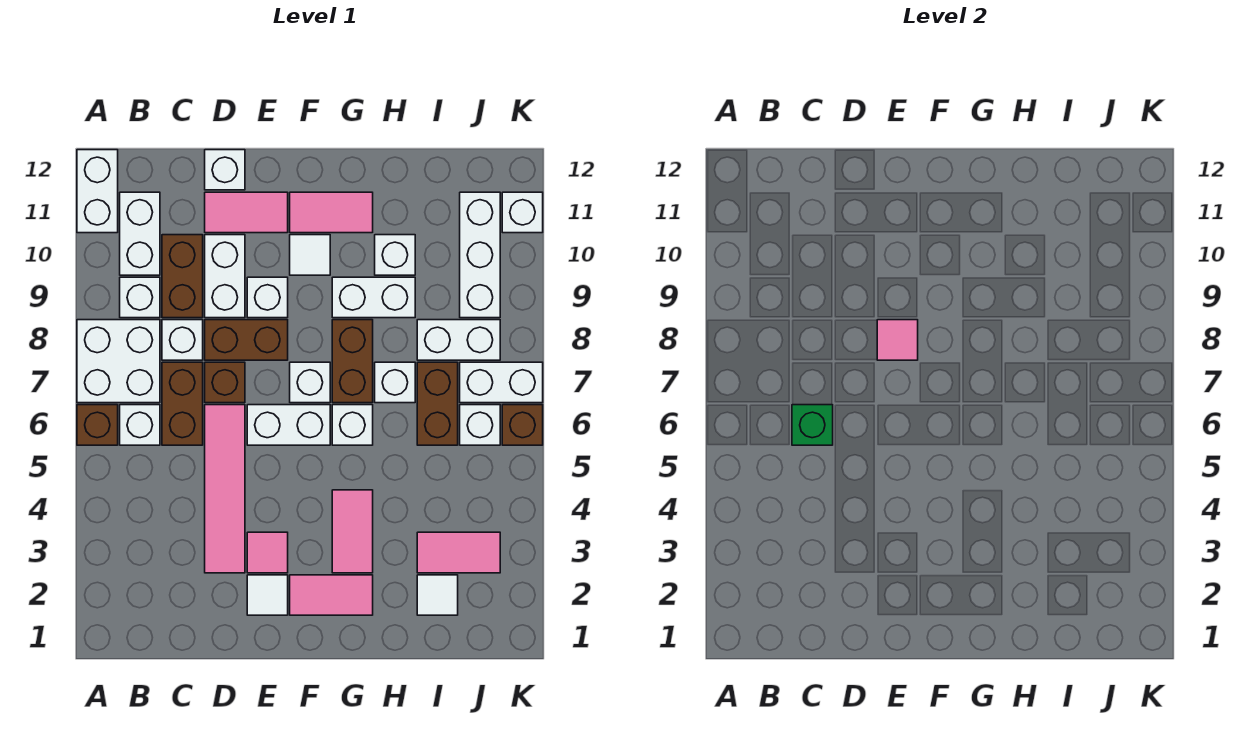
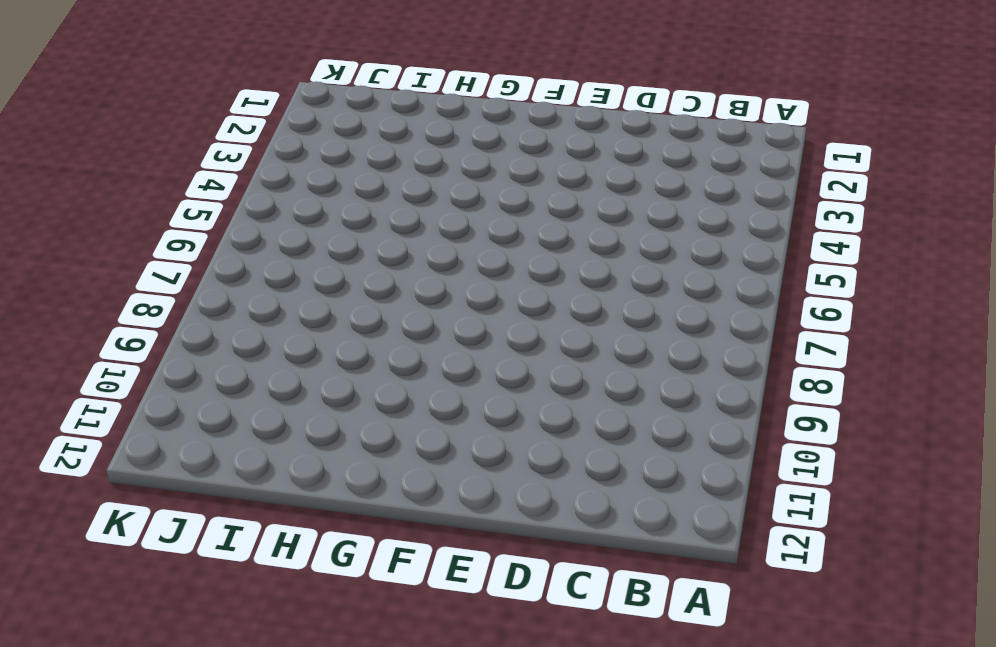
none -> brown 1x1 brick [77,405,118,445]
none -> white 2x2 brick [77,320,160,403]
none -> white 1x2 brick [77,150,118,233]
none -> white 1x1 brick [120,405,160,445]

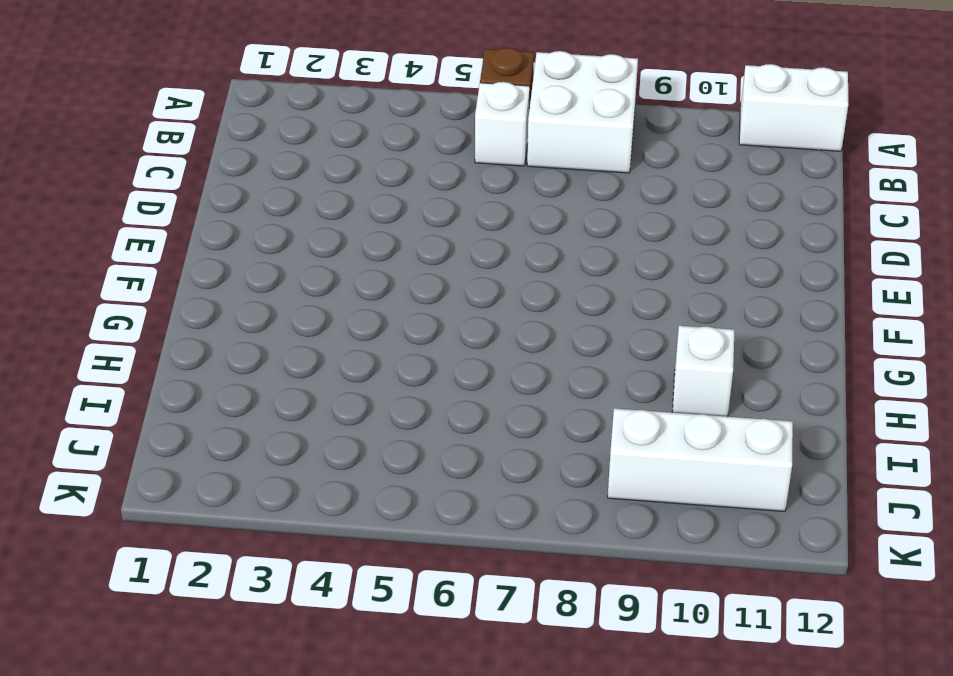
none -> white 1x1 brick [120,277,160,318]
none -> white 1x2 brick [120,192,160,275]
none -> brown 1x2 brick [162,362,203,445]
none -> white 1x1 brick [162,320,203,360]

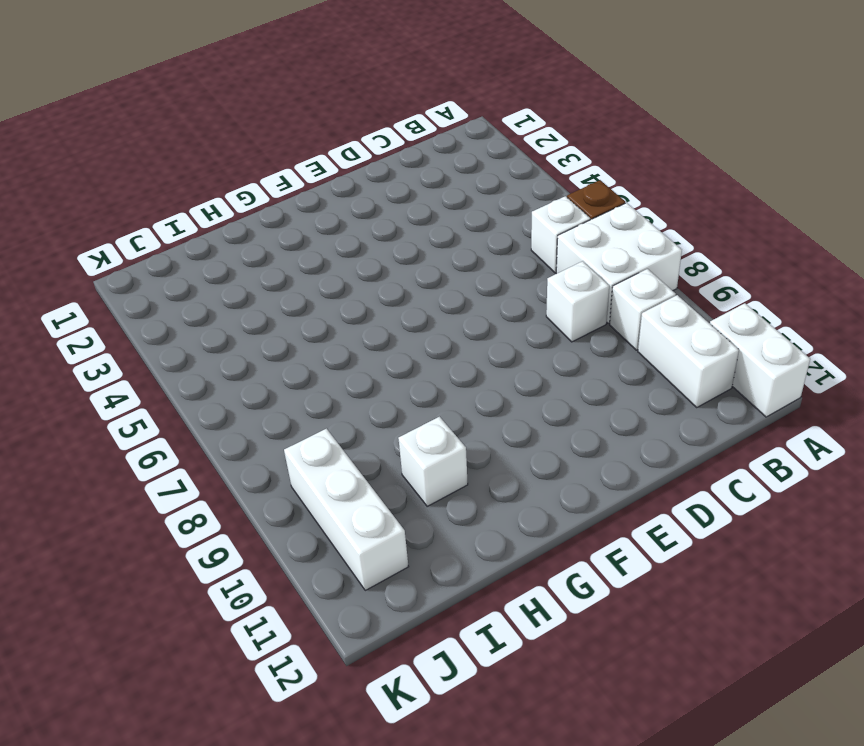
none -> brown 1x2 brick [162,362,203,445]
none -> brown 1x2 brick [162,235,203,318]
none -> pink 1x4 tile [205,405,245,573]
none -> brown 1x1 brick [205,362,245,403]

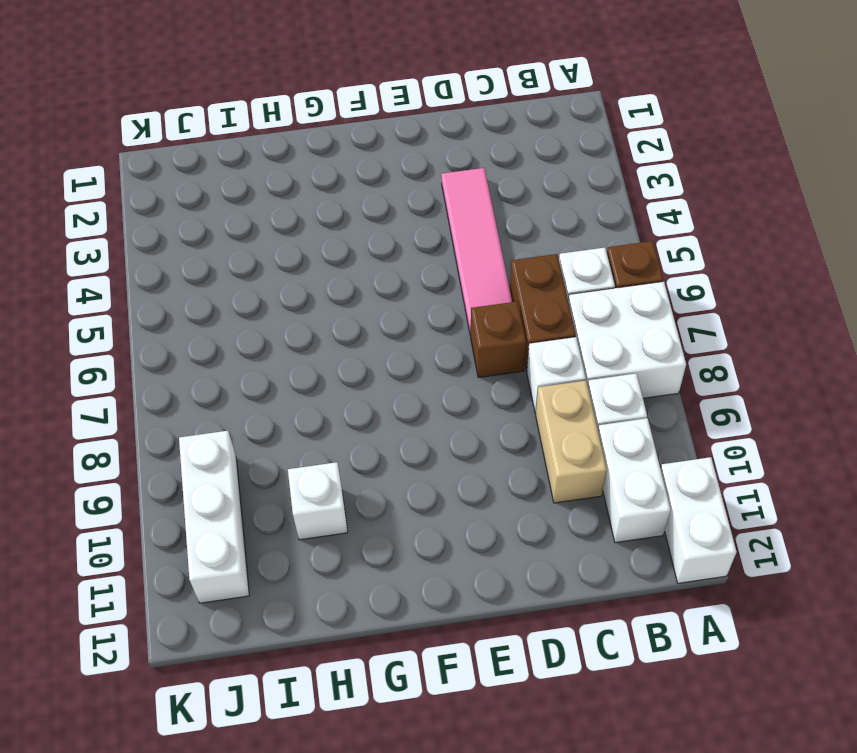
tan 1x2 brick [535,381,607,503] -> brown 1x2 brick [162,235,203,318]
none -> brown 1x2 brick [205,320,288,360]
none -> white 1x2 brick [205,235,245,318]
none -> pink 1x2 tile [205,192,288,233]
none -> white 1x1 brick [205,150,245,190]

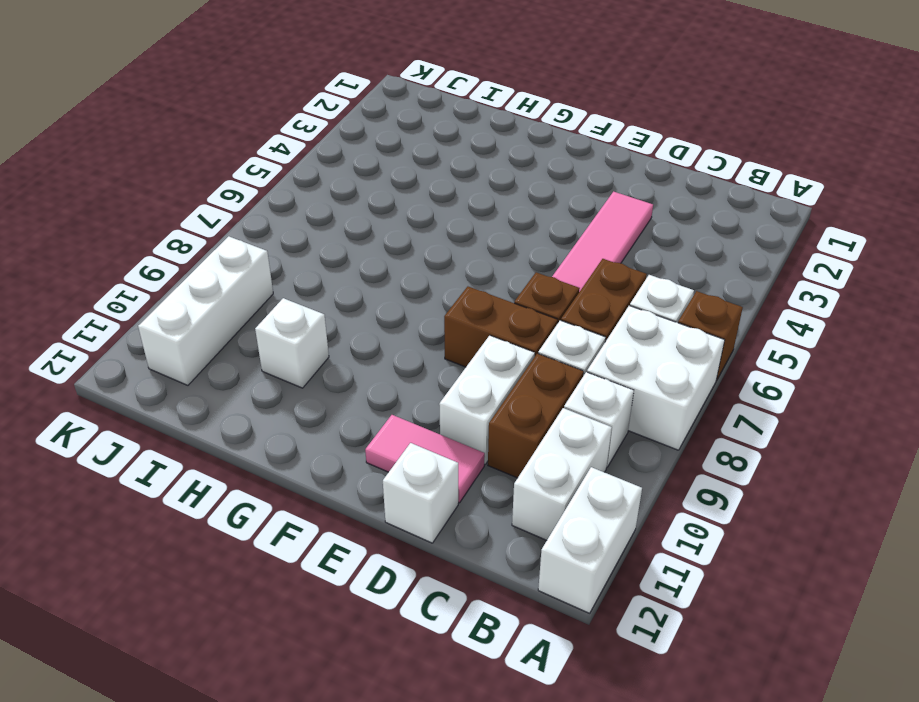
none -> white 1x1 tile [247,575,288,615]
none -> pink 1x1 tile [247,532,288,573]
none -> white 1x2 brick [247,405,330,445]
none -> white 1x1 brick [247,277,288,318]

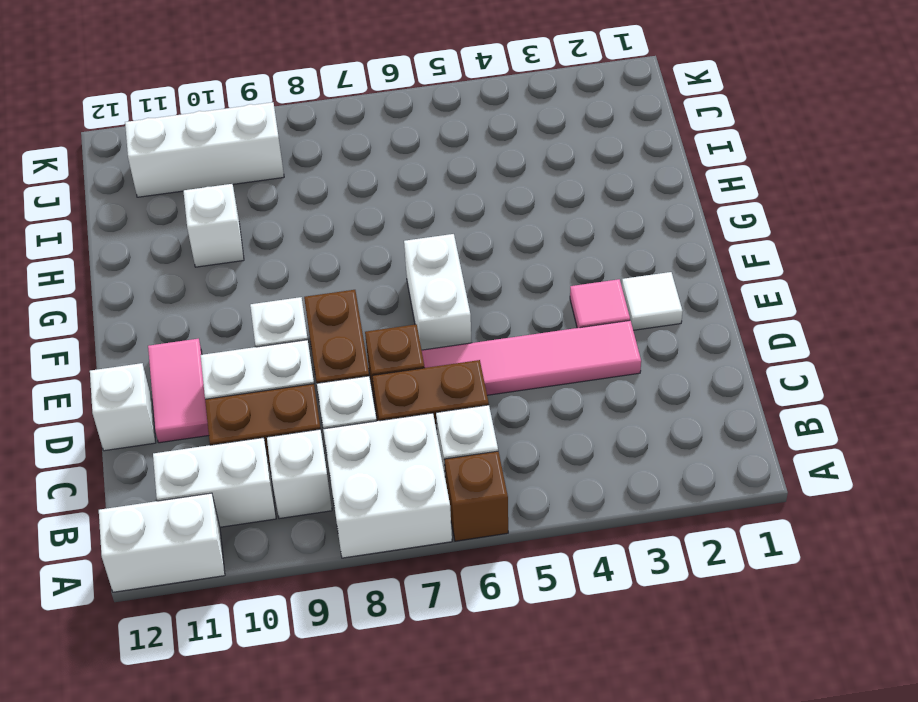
none -> pink 1x2 tile [290,575,373,615]
none -> white 1x1 brick [290,362,330,403]
none -> white 1x1 tile [290,235,330,275]
none -> pink 1x2 tile [290,192,373,233]

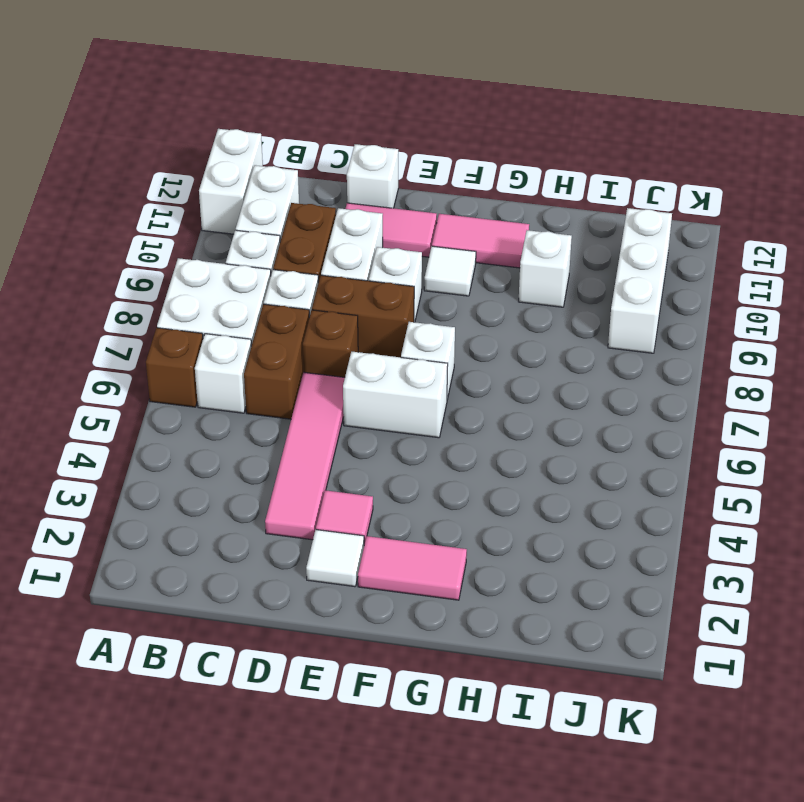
none -> pink 1x2 tile [332,490,373,573]
none -> white 1x1 brick [332,405,373,445]
none -> brown 1x2 brick [332,320,373,403]
none -> white 1x2 brick [332,277,415,318]

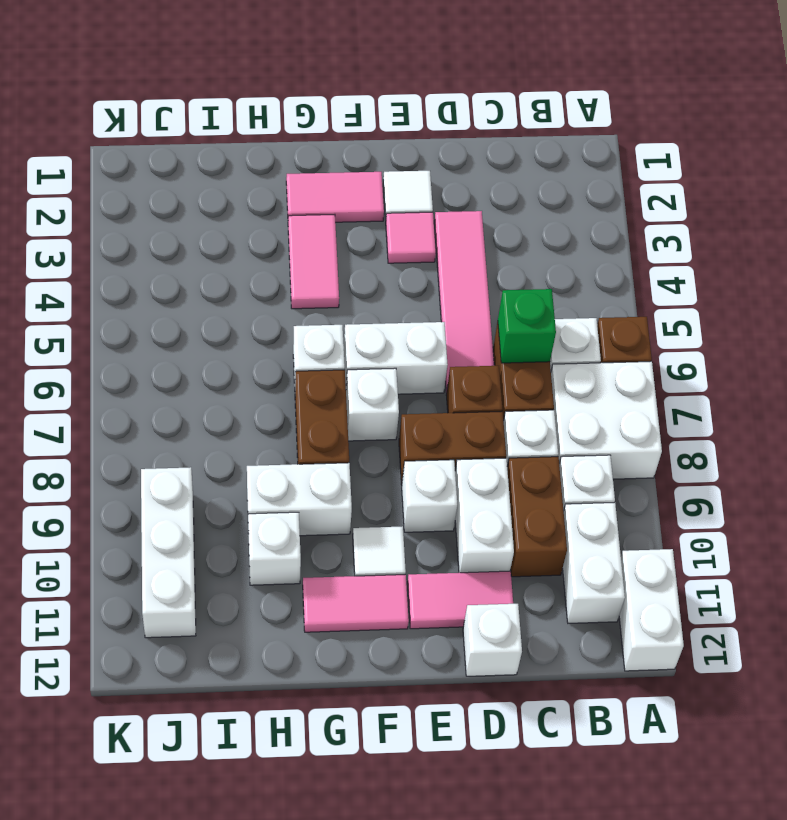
none -> white 1x1 brick [375,362,415,403]
none -> white 1x1 tile [417,575,458,615]
none -> pink 1x2 tile [417,532,500,573]
none -> brown 1x2 brick [417,362,458,445]

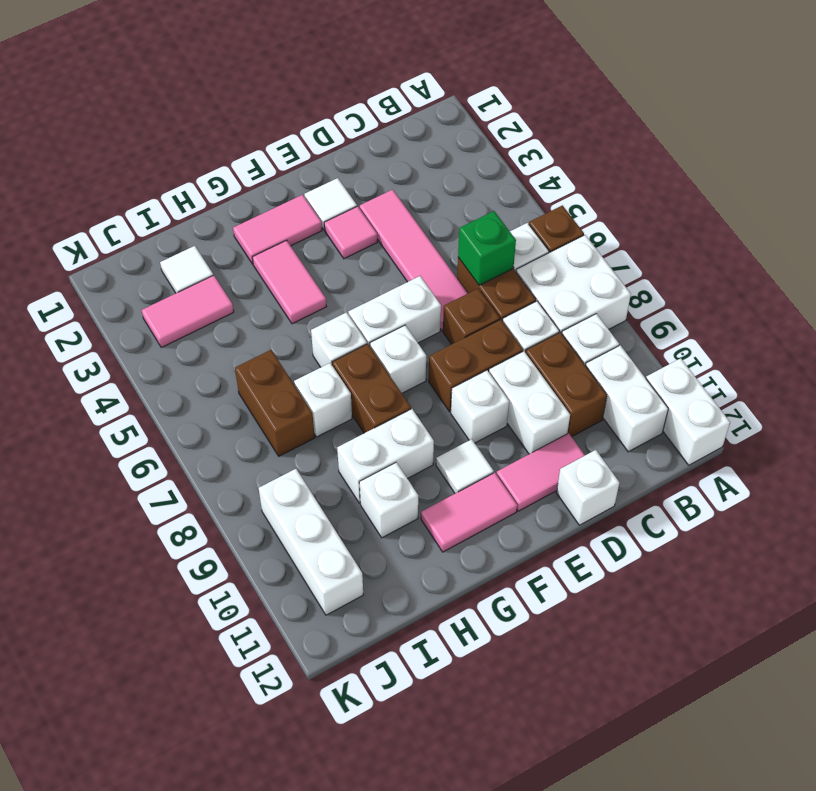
none -> white 1x2 brick [417,320,500,360]
none -> white 1x1 brick [460,405,500,445]
none -> white 1x2 brick [460,362,543,403]
none -> brown 1x1 brick [502,405,543,445]

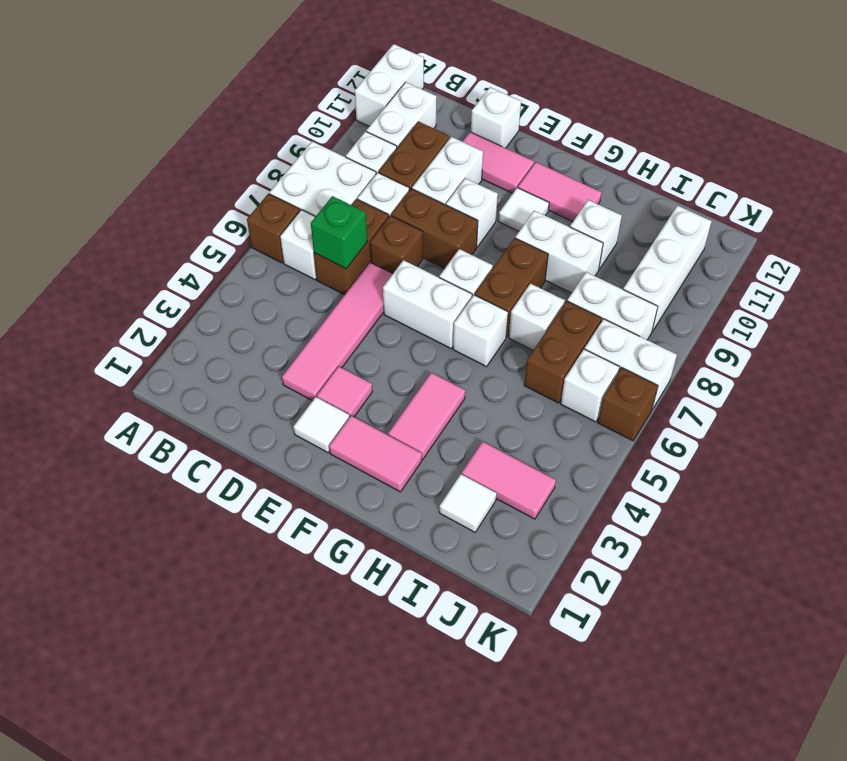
none -> white 1x1 brick [502,192,543,233]
none -> pink 1x1 tile [877,320,918,360]

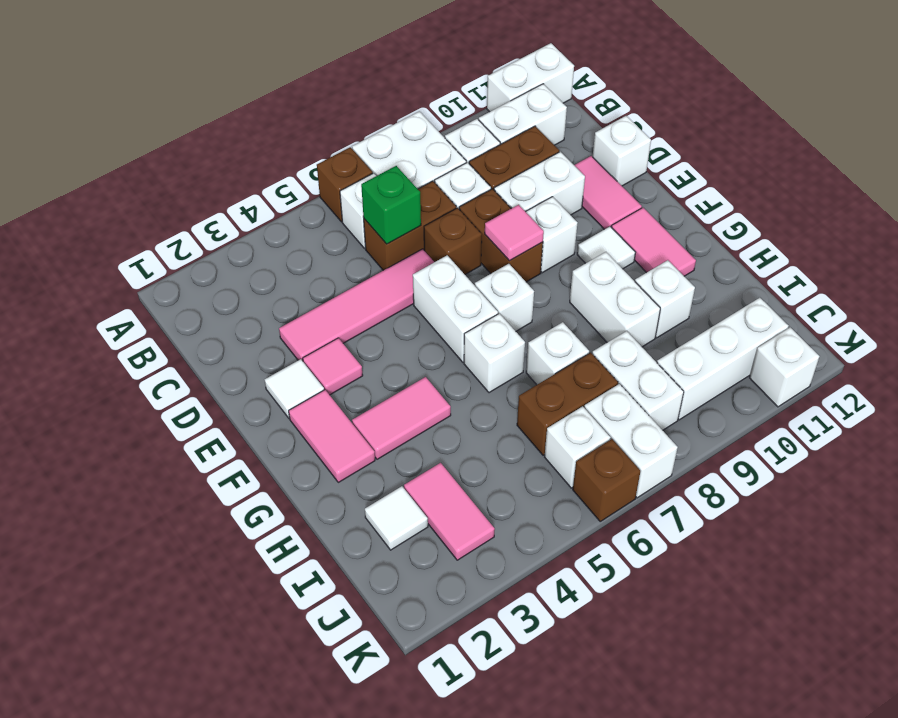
none -> brown 1x2 brick [332,320,373,403]

